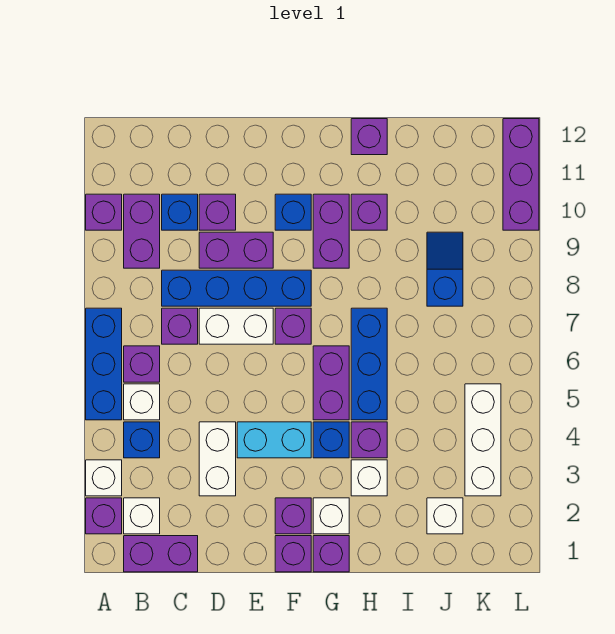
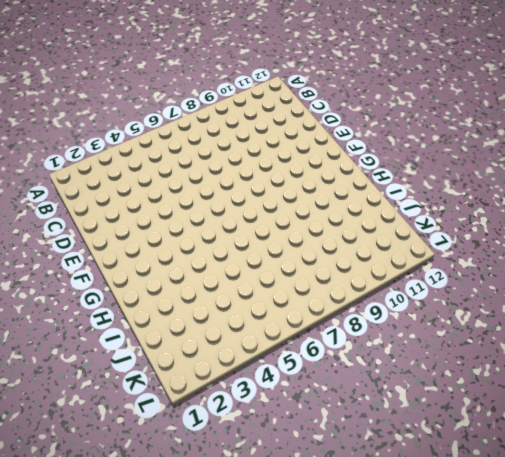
none -> purple 1x1 brick [86,498,122,534]
none -> white 1x1 brick [86,460,122,496]
none -> blue 1x3 brick [86,308,122,420]
none -> purple 1x1 brick [86,194,122,230]

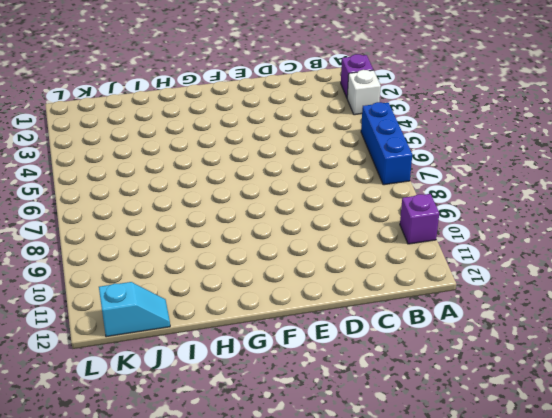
cyan 1x2 slope [99,282,170,337] -> none
none -> purple 1x2 brick [124,536,198,572]
none -> white 1x1 brick [124,498,160,534]
none -> blue 1x1 brick [124,422,160,458]
none -> white 1x1 brick [124,384,160,420]

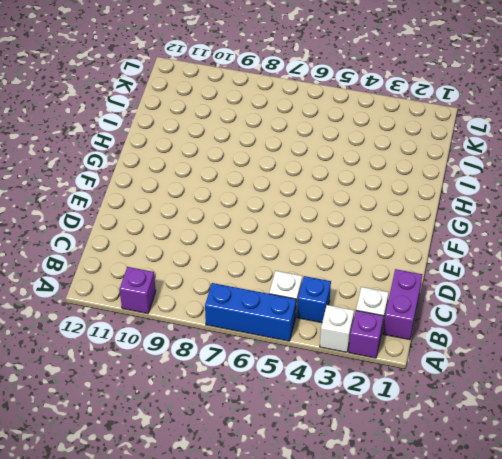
none -> purple 1x1 brick [124,346,160,382]
none -> purple 1x2 brick [124,194,160,268]
none -> purple 1x1 brick [162,308,198,344]
none -> blue 1x4 brick [162,270,311,306]

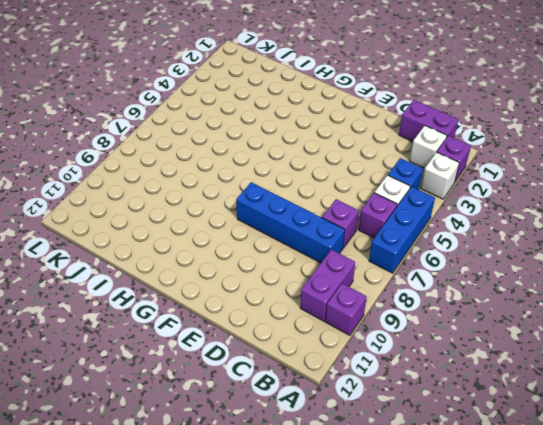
none -> blue 1x1 brick [162,194,198,230]
none -> white 1x2 brick [199,422,236,496]
none -> white 1x2 brick [199,308,273,344]
none -> purple 1x2 brick [199,232,273,268]

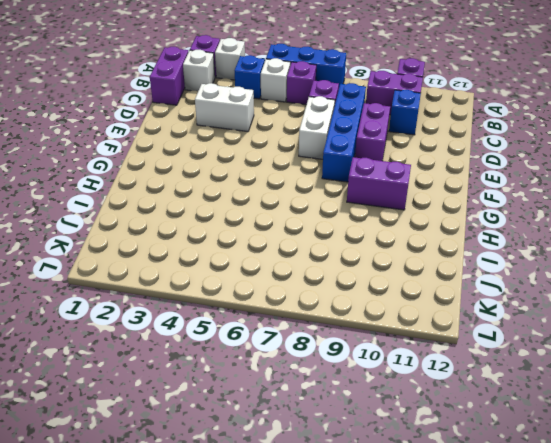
none -> purple 1x1 brick [199,194,236,230]
none -> cyan 1x2 brick [237,422,311,458]
none -> purple 1x1 brick [275,536,311,572]
none -> purple 1x1 brick [275,498,311,534]

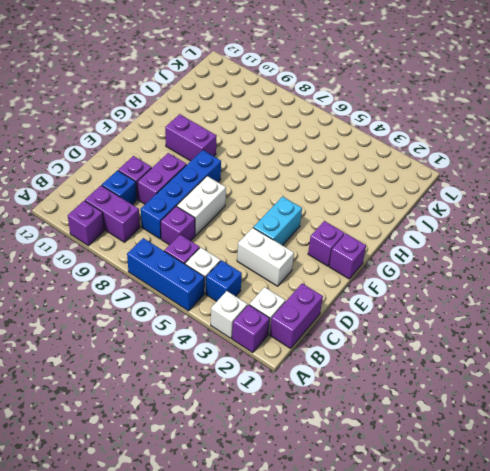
none -> purple 1x1 brick [275,308,311,344]
none -> blue 1x1 brick [275,194,311,230]
none -> purple 1x1 brick [313,536,349,572]
none -> white 1x1 brick [313,498,349,534]

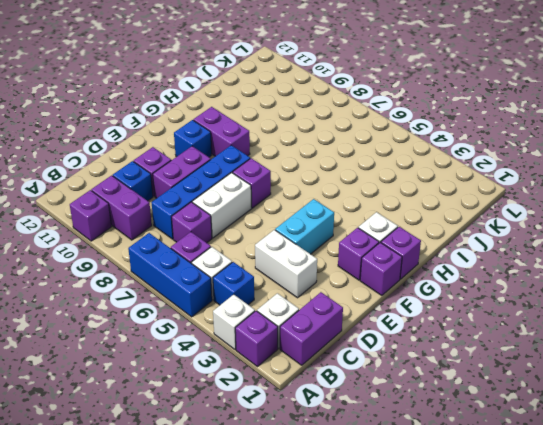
none -> blue 1x1 brick [313,422,349,458]
none -> purple 1x2 brick [313,346,349,420]
none -> white 1x1 brick [351,460,387,496]
none -> purple 1x1 brick [351,422,387,458]

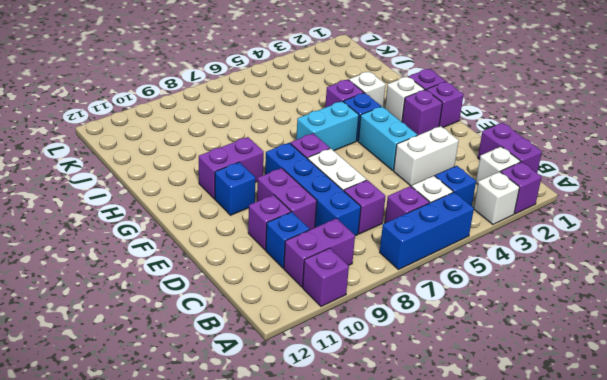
cyan 1x2 brick [296,101,359,151] -> purple 1x2 brick [313,346,349,420]
none -> blue 1x3 brick [351,308,387,420]
none -> purple 1x1 brick [351,194,387,230]
none -> purple 1x1 brick [351,119,387,155]
none -> white 1x1 brick [427,498,463,534]

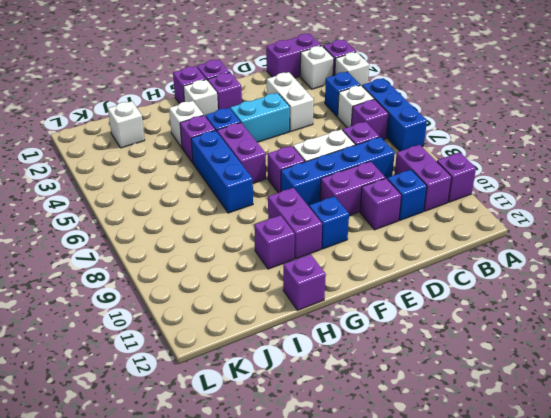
none -> blue 1x2 slope [427,232,463,306]
none -> white 1x3 brick [465,384,501,496]
none -> purple 1x3 brick [503,119,539,230]

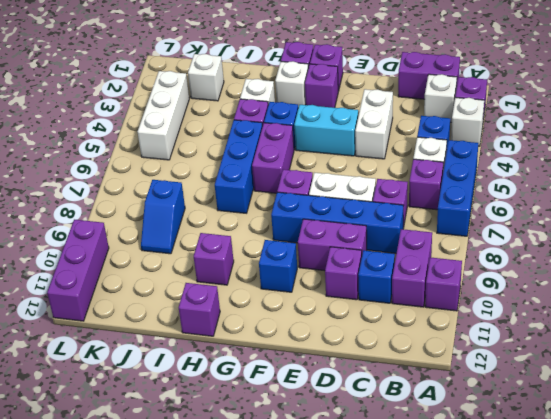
none -> purple 1x2 brick [313,194,349,268]

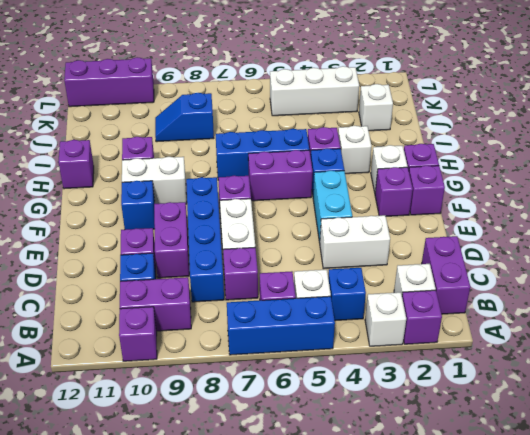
white 1x2 brick [122,157,187,204] -> purple 1x2 brick [313,194,349,268]

